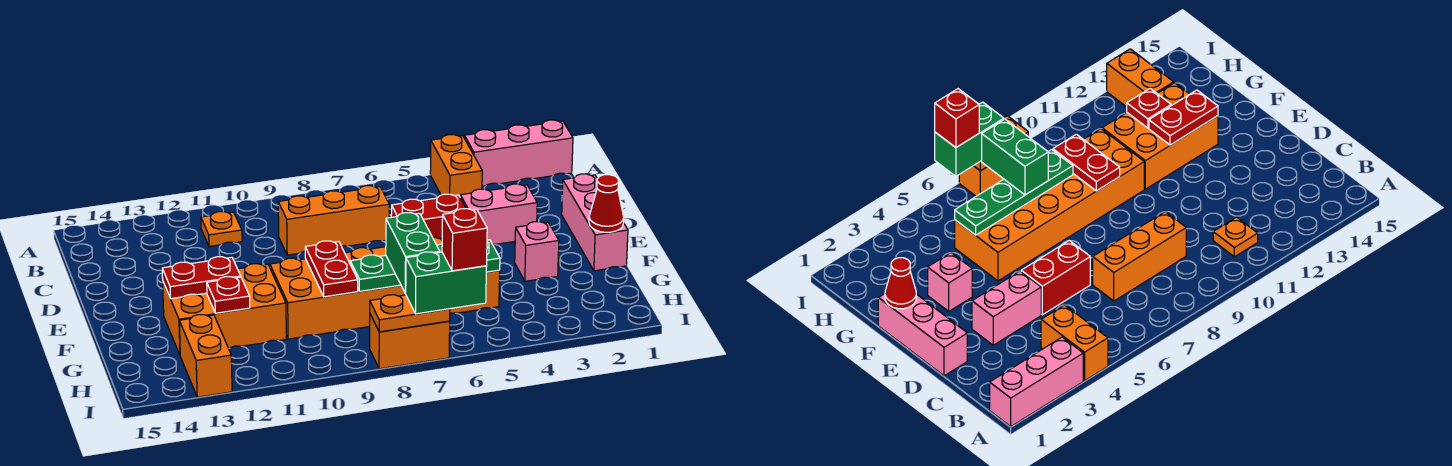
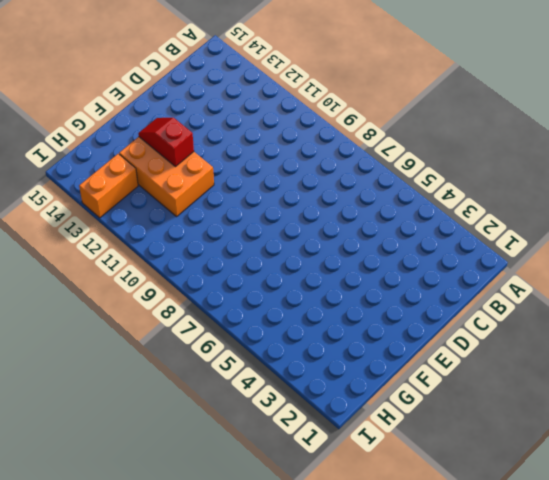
red 1x2 slope [138,118,194,167] -> red 1x2 plate [162,257,241,299]
none -> pink 1x3 brick [464,120,573,186]
none -> orange 1x2 brick [430,135,482,196]
none -> orange 1x1 plate [201,212,242,246]

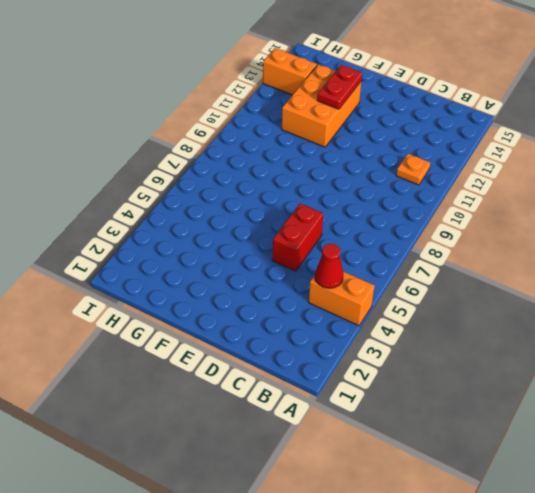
red 1x1 cone [315,244,343,288] -> red 1x1 cone moved to [589,175,624,232]
none -> pink 1x3 brick [464,120,573,186]
none -> orange 1x3 brick [278,186,389,255]
none -> pink 1x3 brick [562,174,628,271]

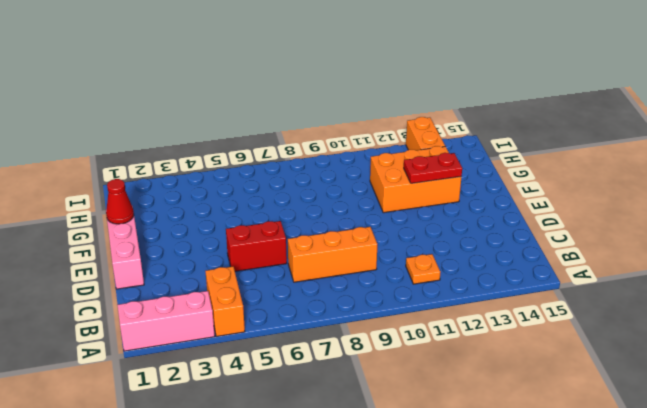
none -> pink 1x2 brick [460,184,537,244]
none -> pink 1x1 brick [515,222,559,281]
none -> orange 2x6 brick [270,237,500,339]

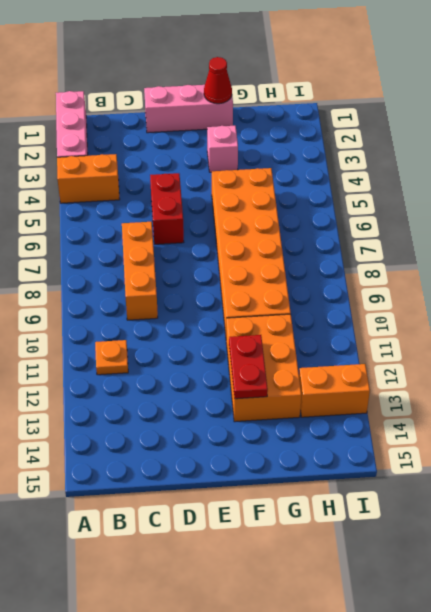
none -> pink 1x2 brick [460,184,537,244]
none -> orange 1x2 brick [370,314,450,369]
none -> red 1x2 plate [305,241,358,297]

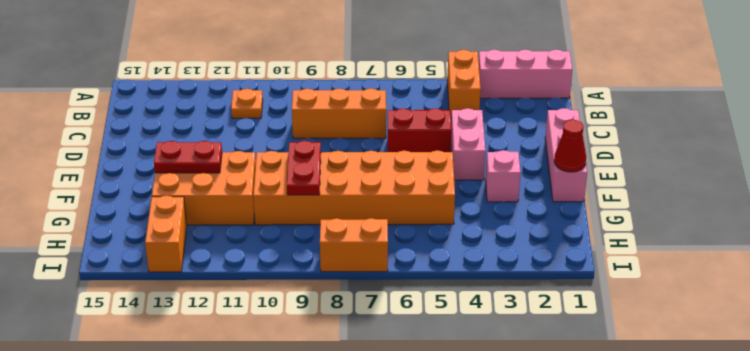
pink 1x2 brick [451,108,485,180] -> pink 1x2 brick turned to [460,184,537,244]
none -> green 1x4 plate [350,240,500,291]
none -> red 1x1 plate [207,277,250,313]
none -> orange 1x2 plate [370,295,450,332]

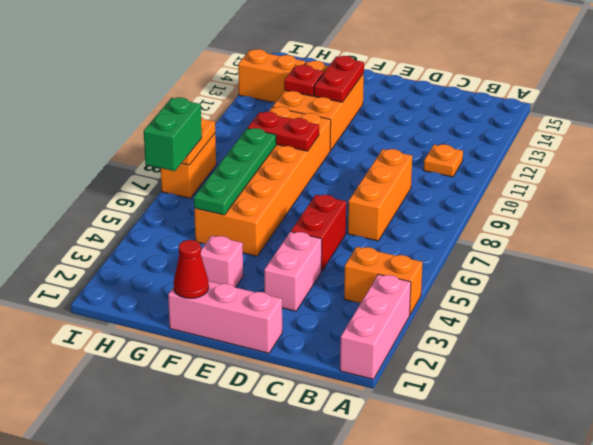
none -> green 1x2 brick [386,213,440,293]
none -> red 1x1 brick [442,209,487,271]

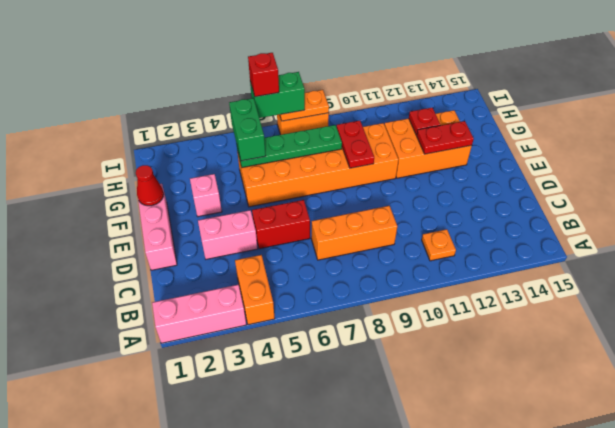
green 1x2 brick [229,98,266,161] -> green 1x2 brick moved to [386,213,440,293]
none -> orange 1x2 brick [179,315,232,397]

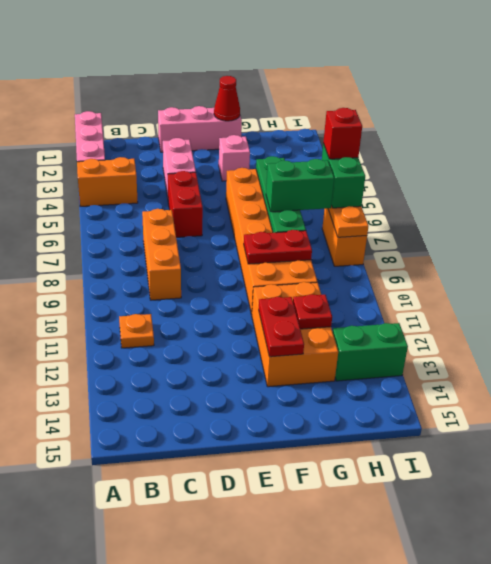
green 1x2 brick [333,323,408,381] -> orange 1x2 brick [179,315,232,397]

